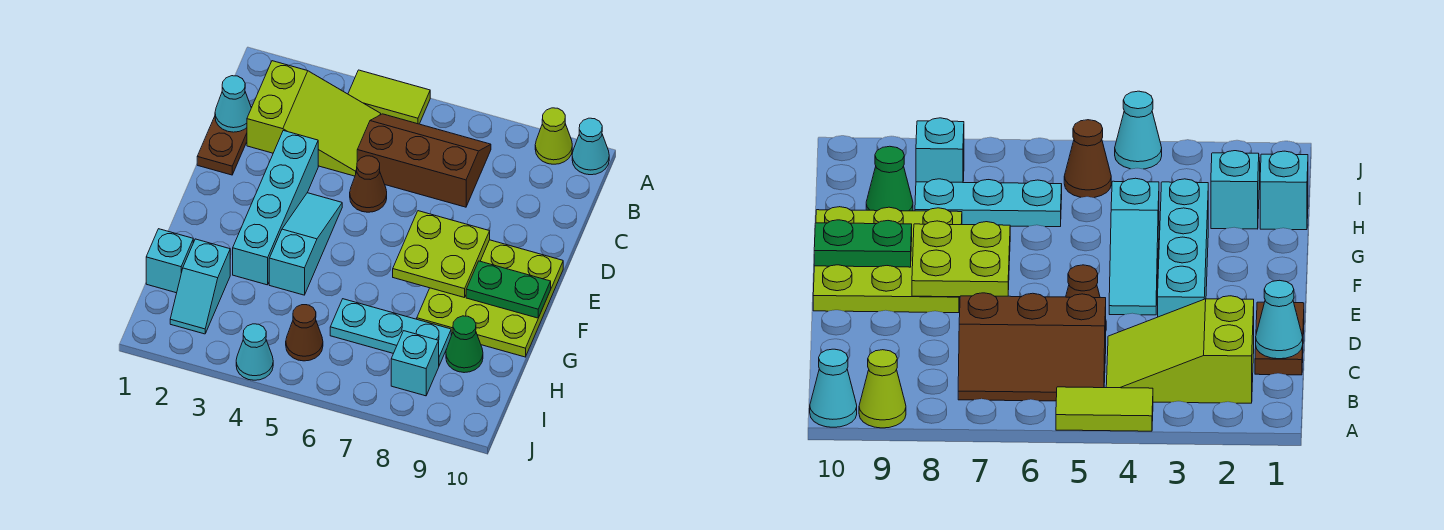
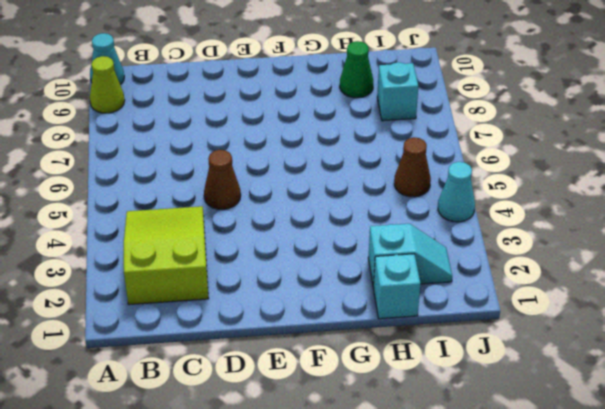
none -> lime 1x2 tile [348,70,430,124]
none -> brown 2x3 slope [357,114,491,207]
none -> brown 1x2 plate [197,107,252,175]

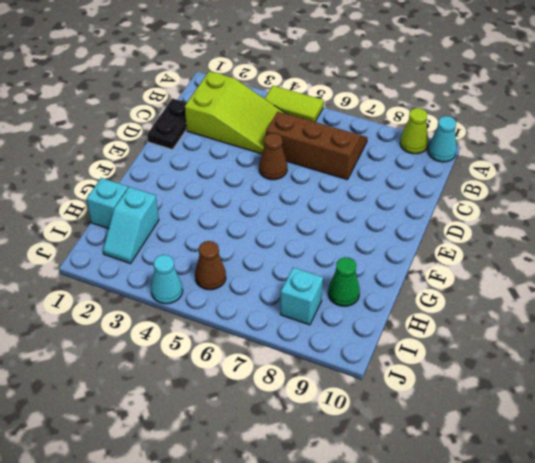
black 1x2 plate [147,98,187,150] -> brown 1x2 plate [197,107,252,175]
none -> cyan 1x4 brick [233,130,318,285]
none -> cyan 1x3 slope [269,193,342,295]
none -> lime 3x3 plate [417,240,563,357]

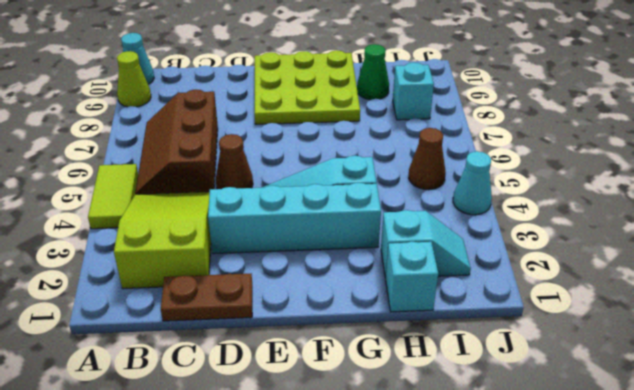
none -> cyan 1x3 plate [330,299,451,365]
none -> cyan 1x1 cone [215,76,251,132]
none -> lime 2x2 plate [393,211,490,298]

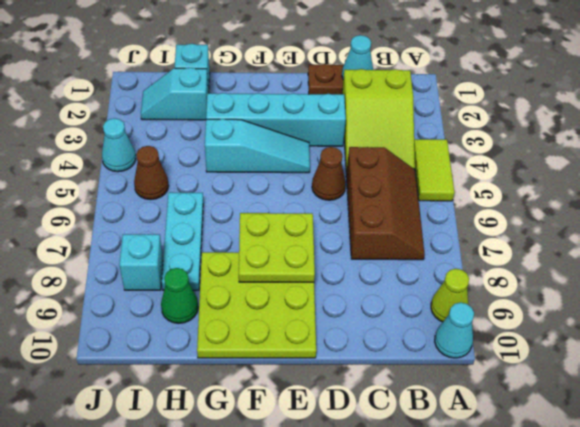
none -> green 1x2 plate [466,261,551,318]

